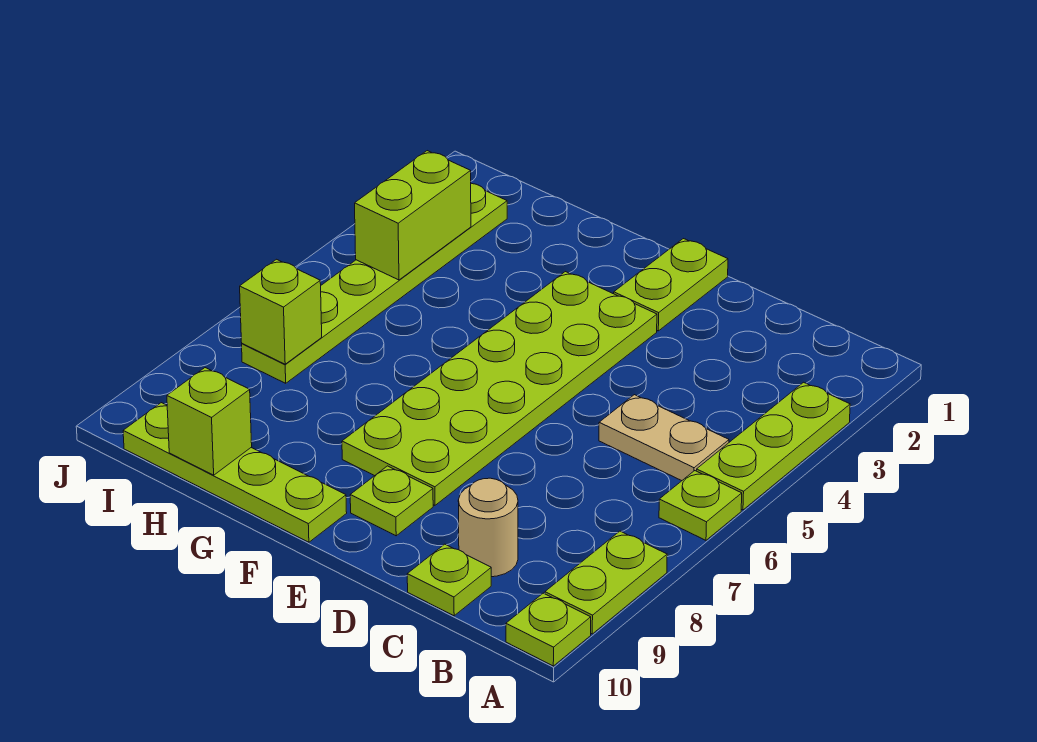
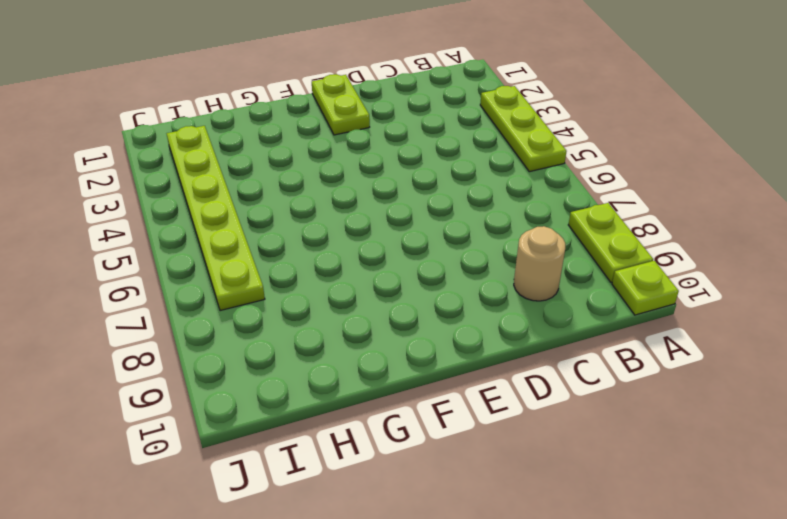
none -> lime 1x1 plate [659,471,742,540]
none -> tan 1x2 plate [599,395,729,481]
none -> lime 1x1 plate [407,544,491,616]

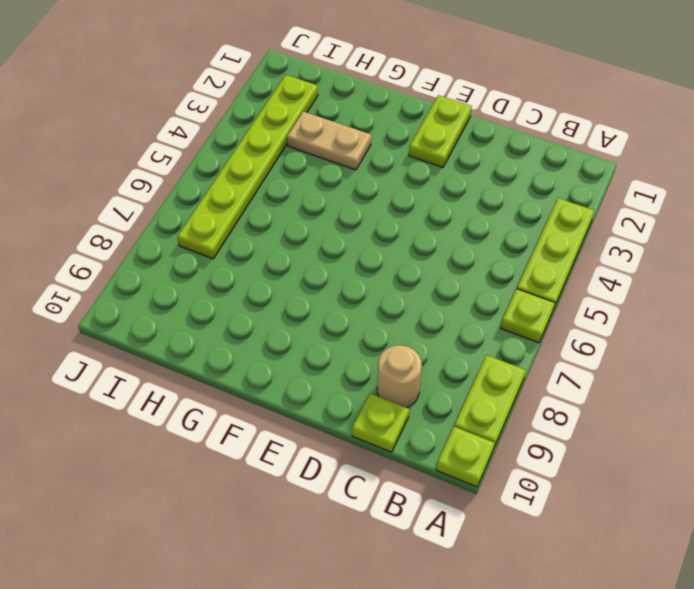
tan 1x2 plate [287,111,371,170] -> tan 1x2 plate moved to [599,395,729,481]
none -> lime 2x6 plate [342,272,657,505]
none -> lime 1x1 plate [350,466,433,536]
none -> lime 1x4 plate [123,403,347,542]

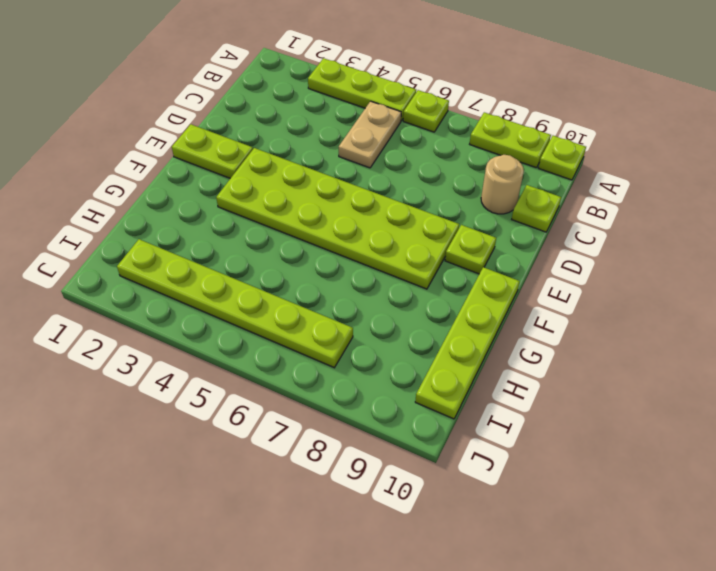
none -> lime 1x1 brick [167,368,252,475]
none -> lime 1x2 brick [355,151,471,280]
none -> lime 1x1 brick [240,259,322,364]

